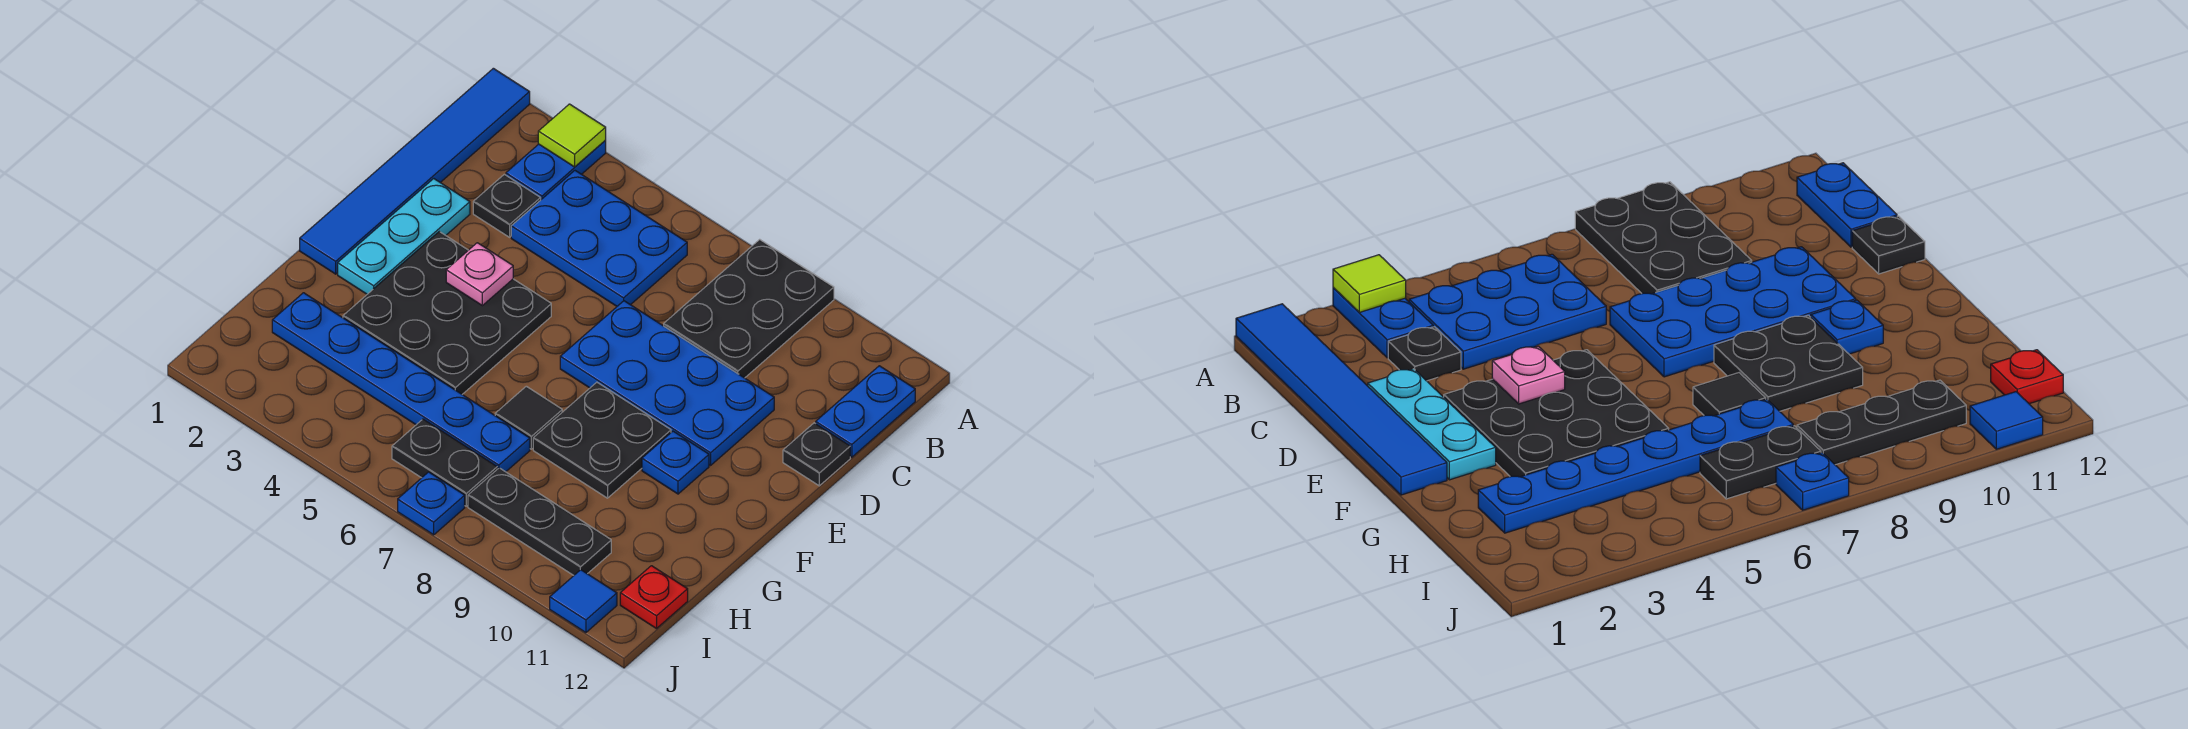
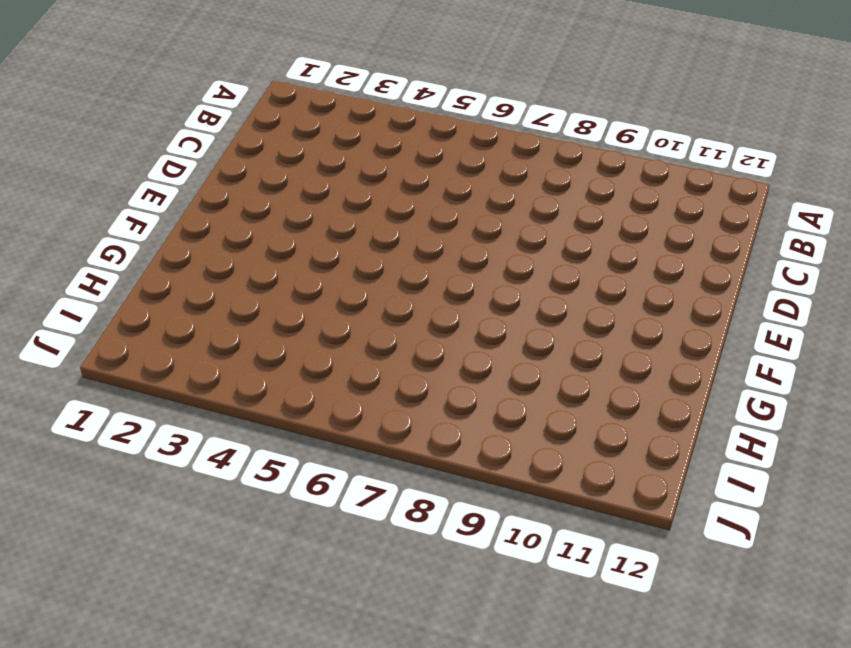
none -> blue 1x6 tile [300,68,530,274]
none -> blue 1x2 plate [506,141,606,199]
none -> black 2x3 plate [664,239,834,378]

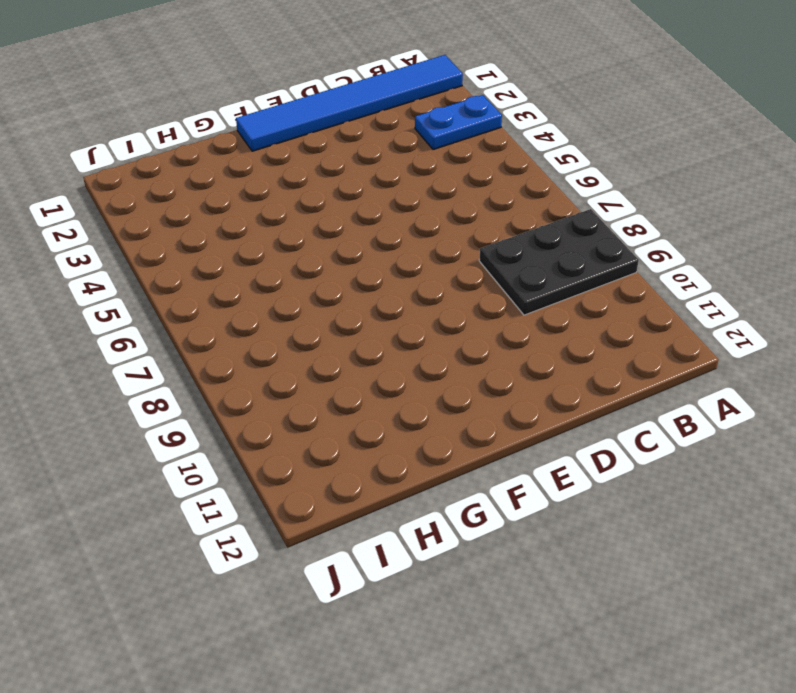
none -> blue 2x3 plate [511,171,687,306]
none -> blue 1x2 plate [816,366,915,457]
none -> black 1x1 plate [473,174,541,237]

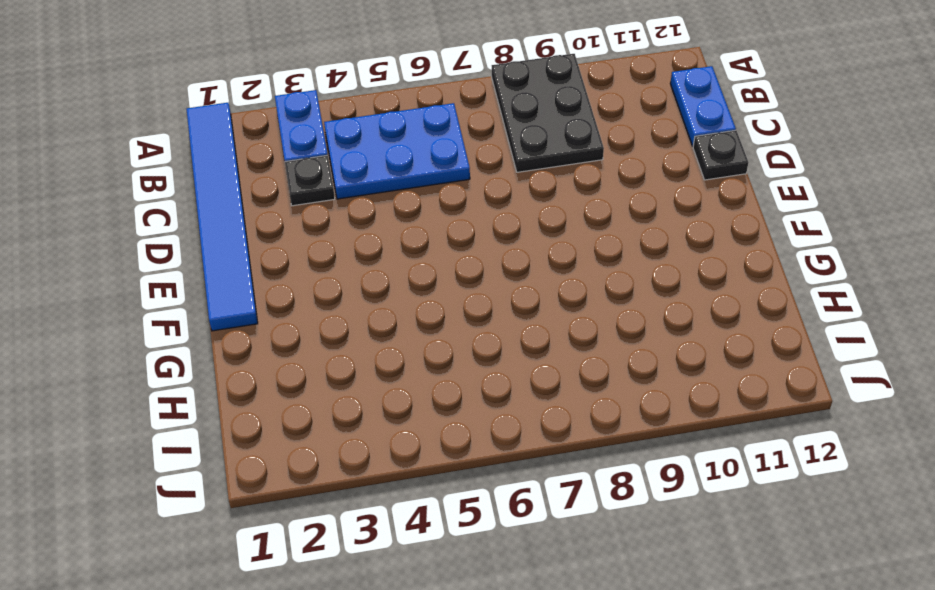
none -> cyan 1x3 plate [338,179,470,294]
none -> blue 2x4 plate [560,301,774,465]
none -> black 3x3 plate [343,232,551,394]

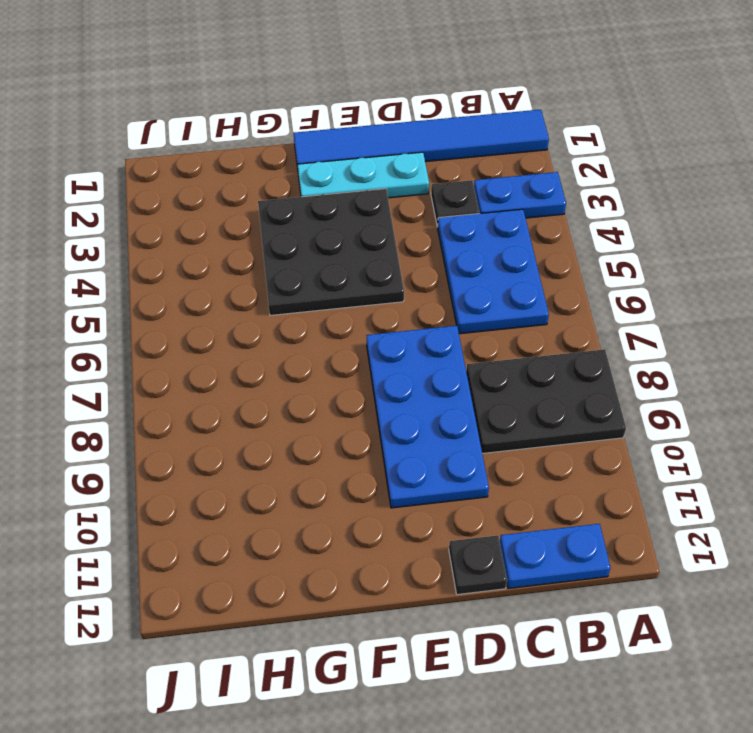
none -> black 2x2 plate [533,382,671,498]
none -> blue 1x1 plate [642,431,709,494]
none -> black 1x1 tile [495,386,562,449]

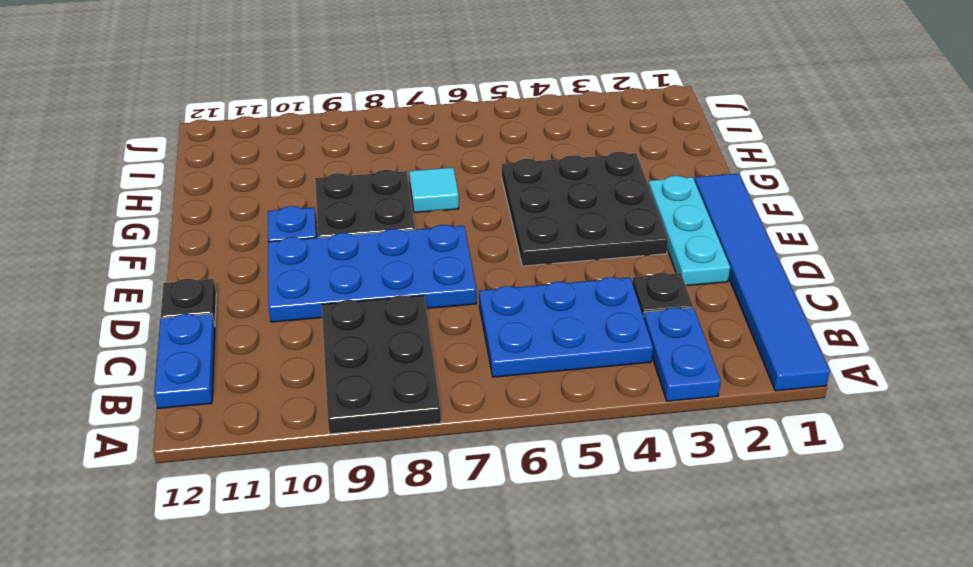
cyan 1x1 tile [409,168,459,213] -> black 1x1 tile [495,386,562,449]
none -> blue 1x6 plate [272,293,530,472]
none -> black 1x2 plate [392,419,497,506]
none -> black 1x3 plate [468,468,611,575]

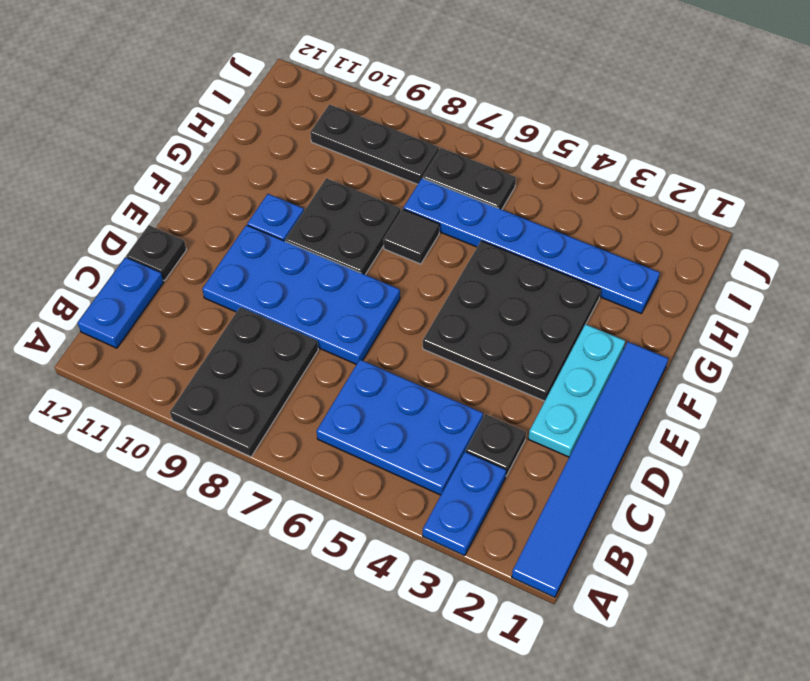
none -> red 1x1 plate [620,566,688,629]
none -> blue 1x1 plate [398,472,465,535]
none -> blue 1x1 tile [550,570,617,633]

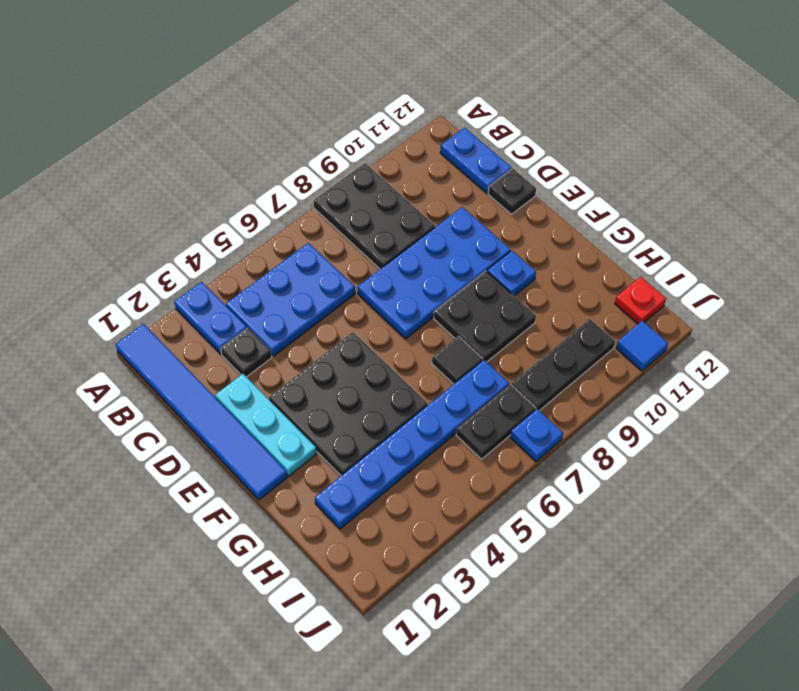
none -> lime 1x1 tile [538,104,606,167]
none -> pink 1x1 plate [446,243,513,306]

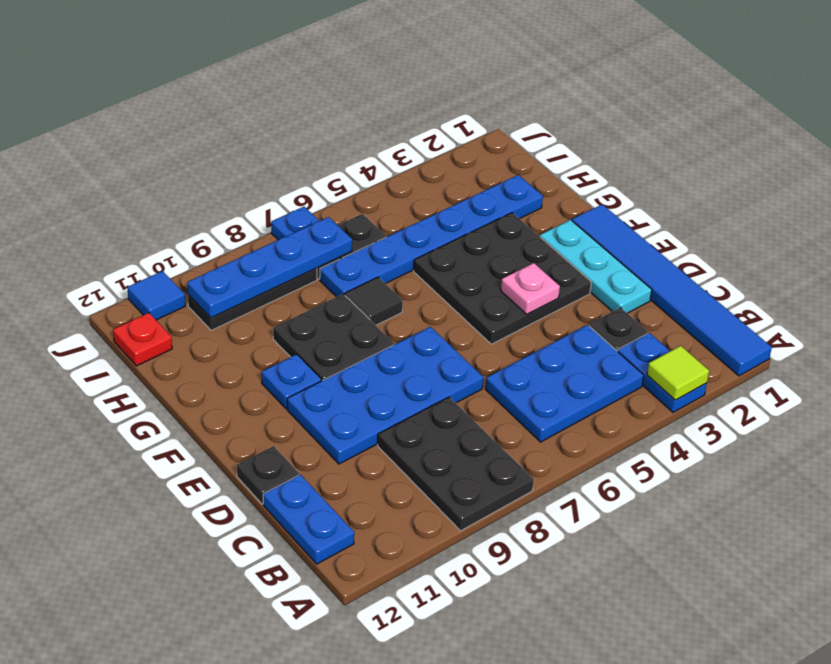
blue 1x4 plate [187,217,352,318] -> none

